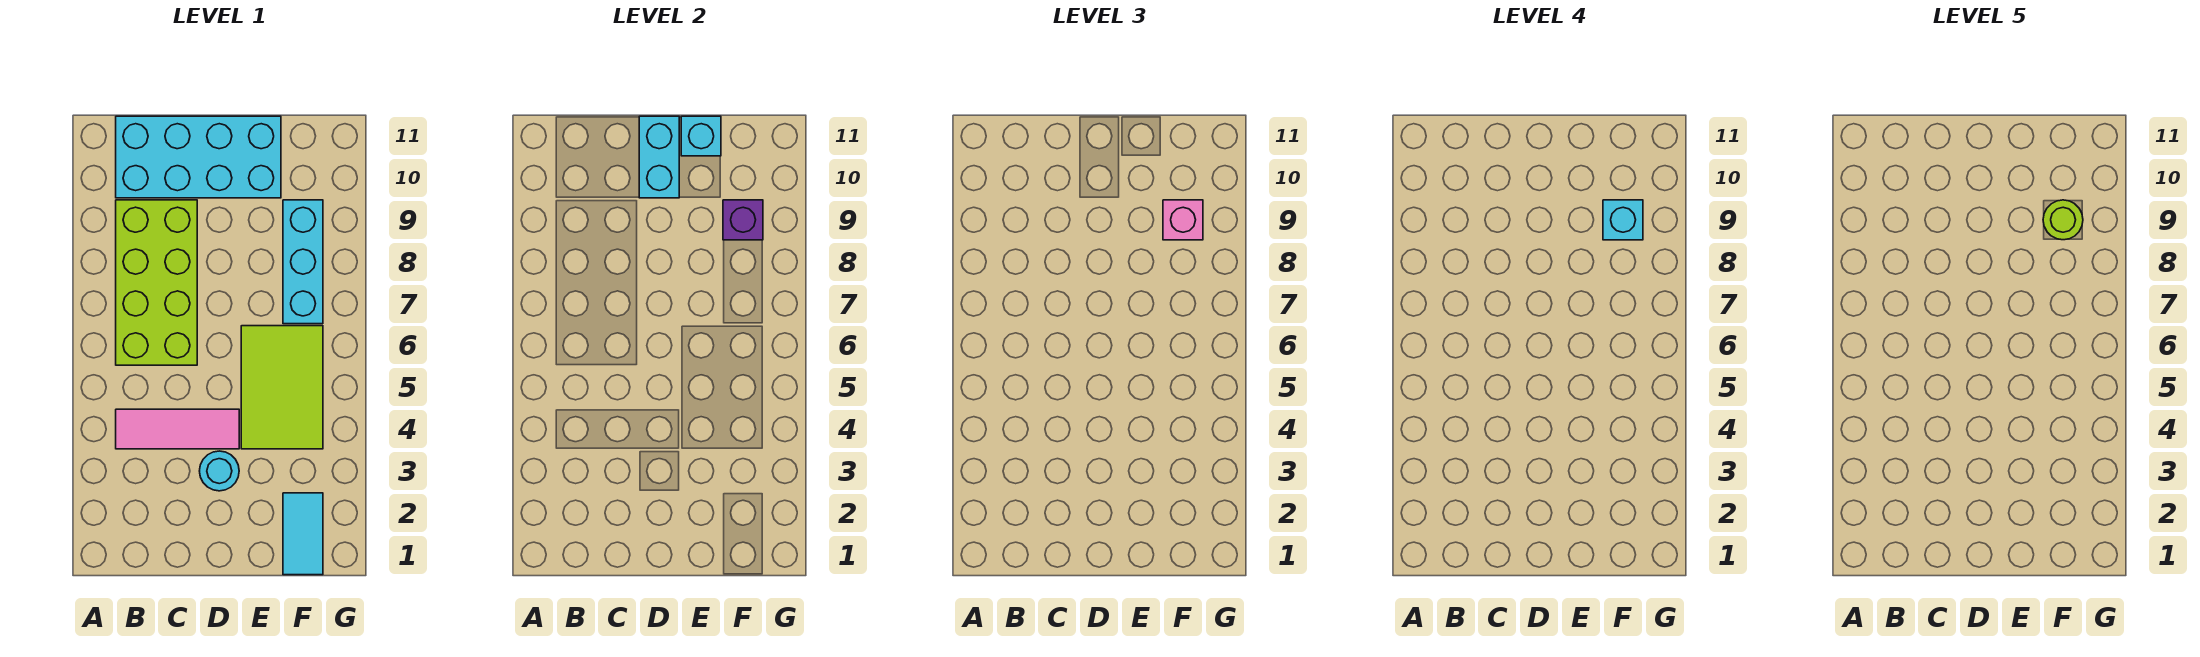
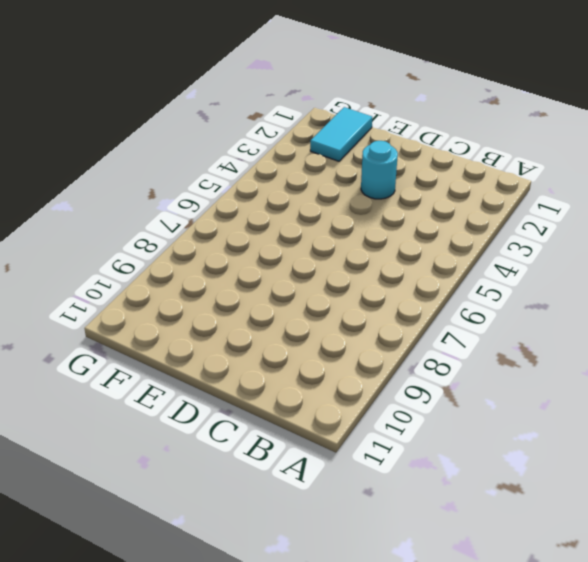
none -> pink 1x3 tile [116,409,239,449]
none -> lime 2x4 brick [116,200,197,365]
none -> cyan 2x4 brick [116,116,281,198]

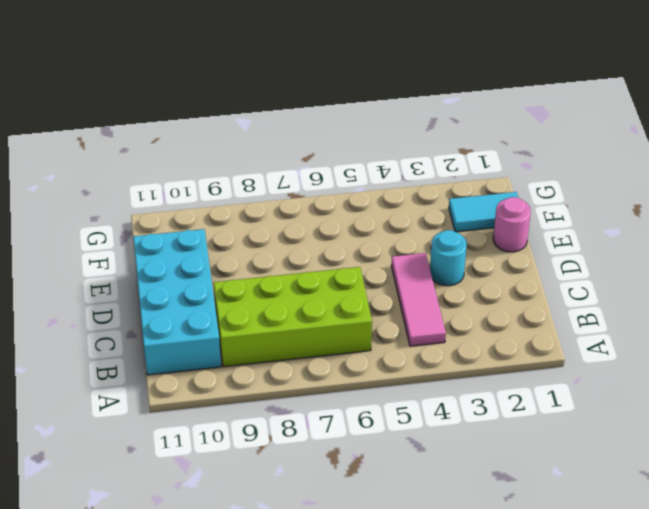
pink 1x1 round brick [493,197,531,252] -> none
none -> lime 2x3 tile [241,326,323,449]
none -> cyan 1x3 brick [283,200,323,324]
none -> cyan 1x2 brick [639,116,679,198]

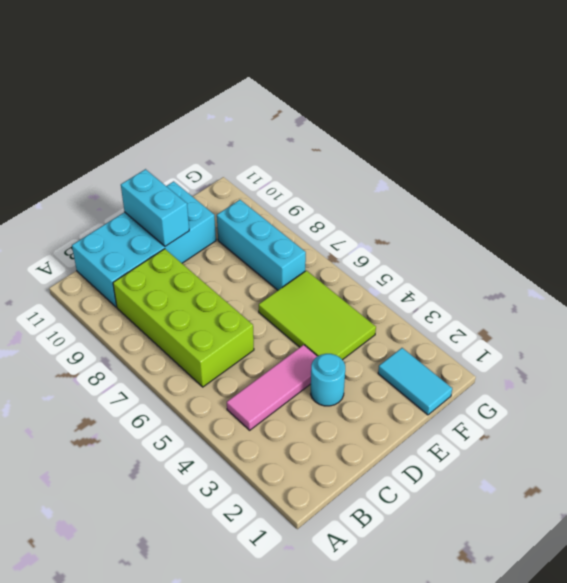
none -> cyan 1x1 brick [681,116,721,156]
none -> purple 1x1 brick [723,200,763,240]
none -> pink 1x1 brick [1163,200,1203,240]

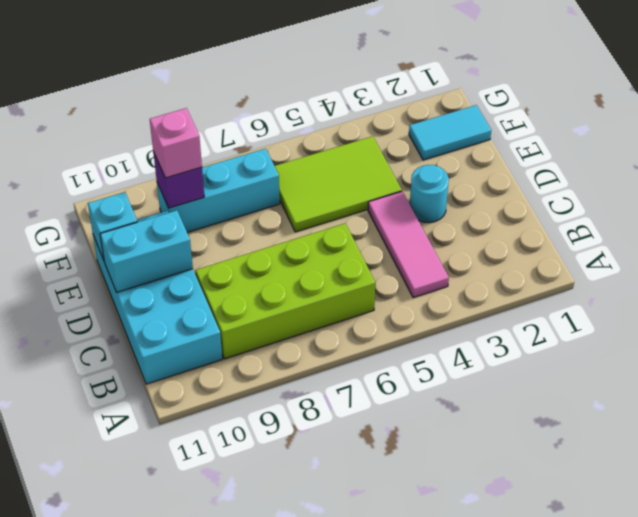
none -> cyan 1x1 brick [1603,200,1643,240]
none -> lime 1x1 round brick [2043,200,2083,240]

